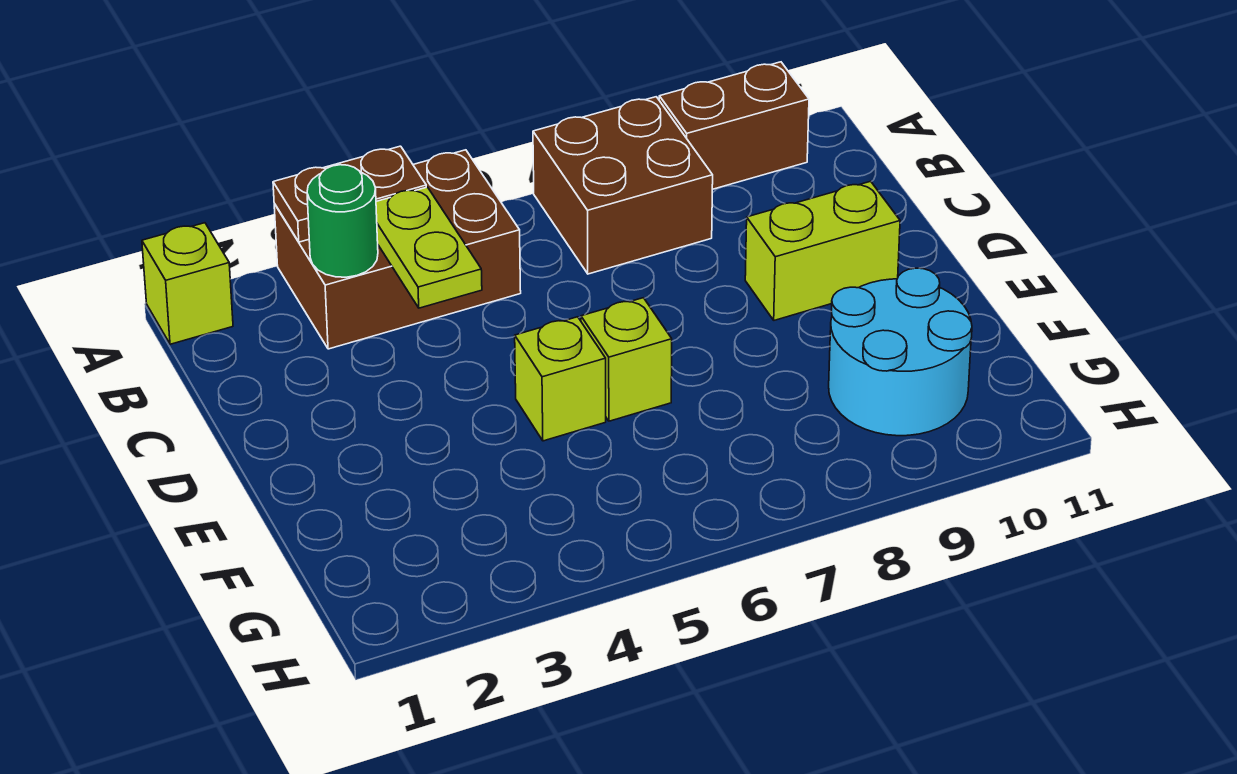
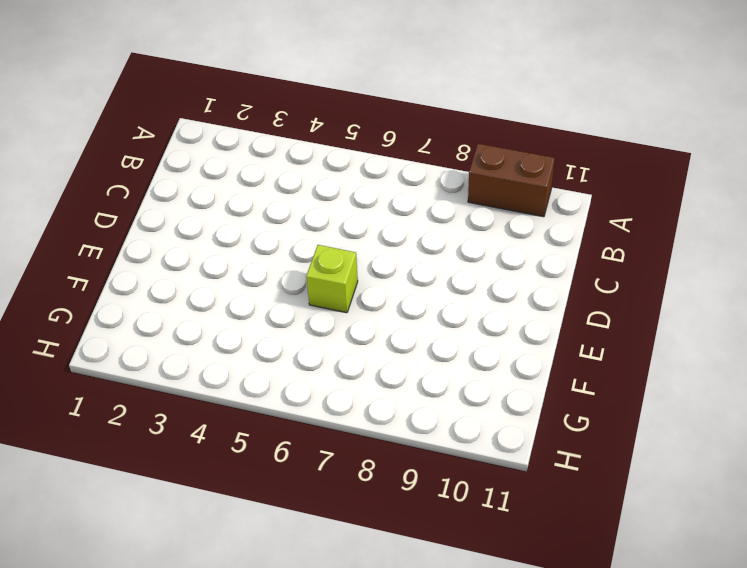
none -> lime 1x1 brick [142,223,233,344]
none -> brown 2x3 brick [274,150,521,349]

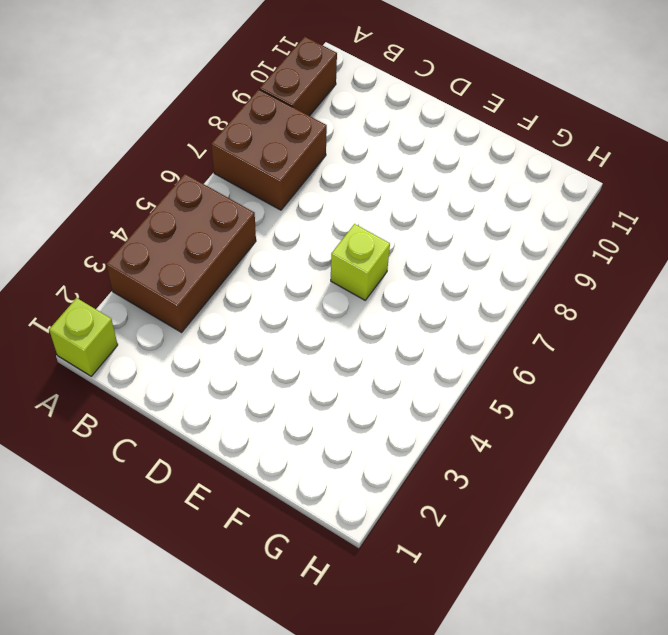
none -> lime 1x2 brick [745,181,900,320]
none -> lime 1x1 brick [515,317,606,441]

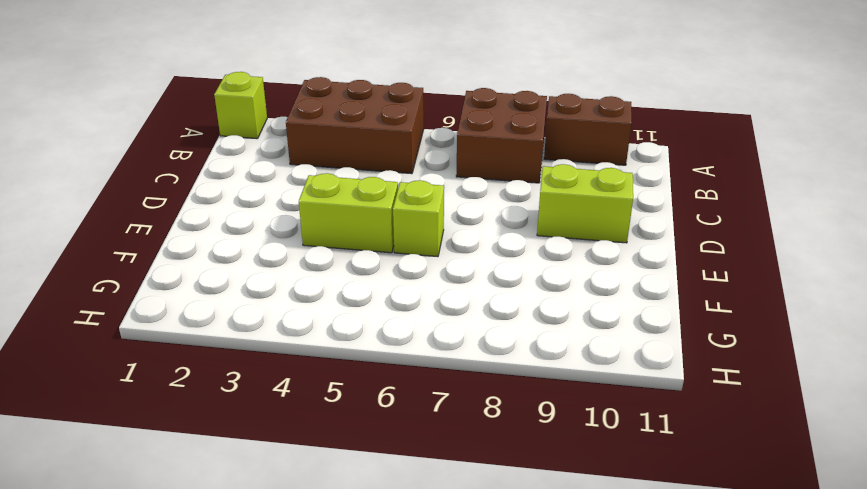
lime 1x2 brick [299,173,398,253] -> lime 1x1 brick [515,317,606,441]
none -> cyan 2x2 round brick [829,268,972,436]
none -> brown 1x2 plate [273,146,426,242]

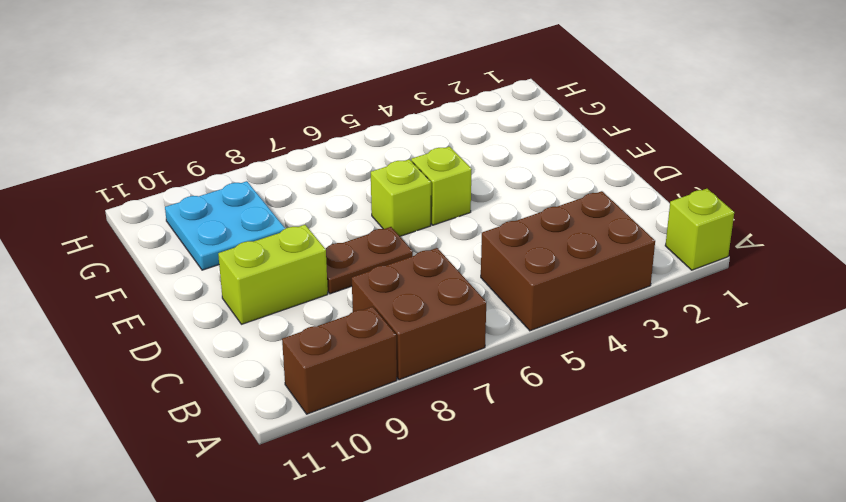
brown 1x2 plate [326,227,413,294] -> brown 1x2 plate moved to [273,146,426,242]
cyan 2x2 plate [165,181,285,270] -> cyan 2x2 round brick [829,268,972,436]
none -> green 1x1 round brick [307,165,378,277]
none -> lime 1x2 plate [376,187,482,308]

